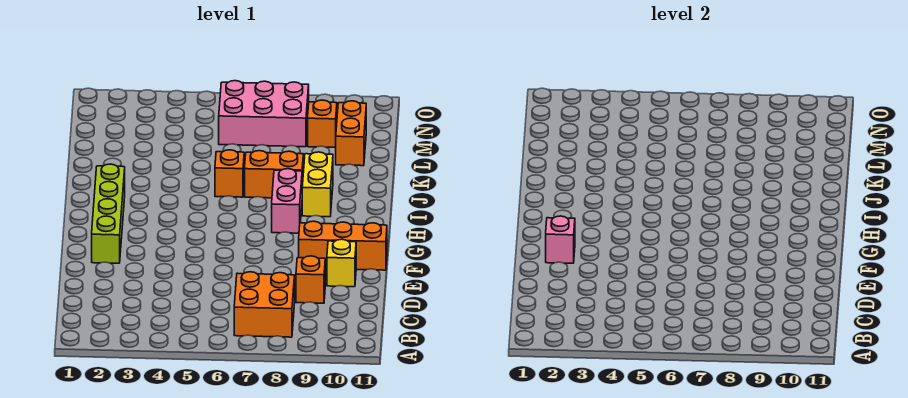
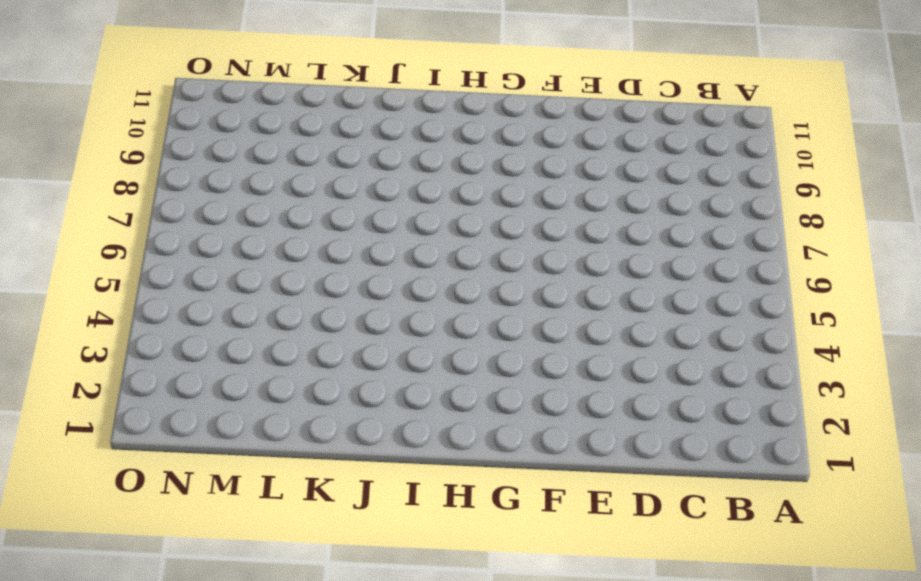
none -> orange 2x2 brick [234,272,295,337]
none -> orange 1x1 brick [296,256,325,303]
none -> yellow 1x1 brick [327,239,356,287]

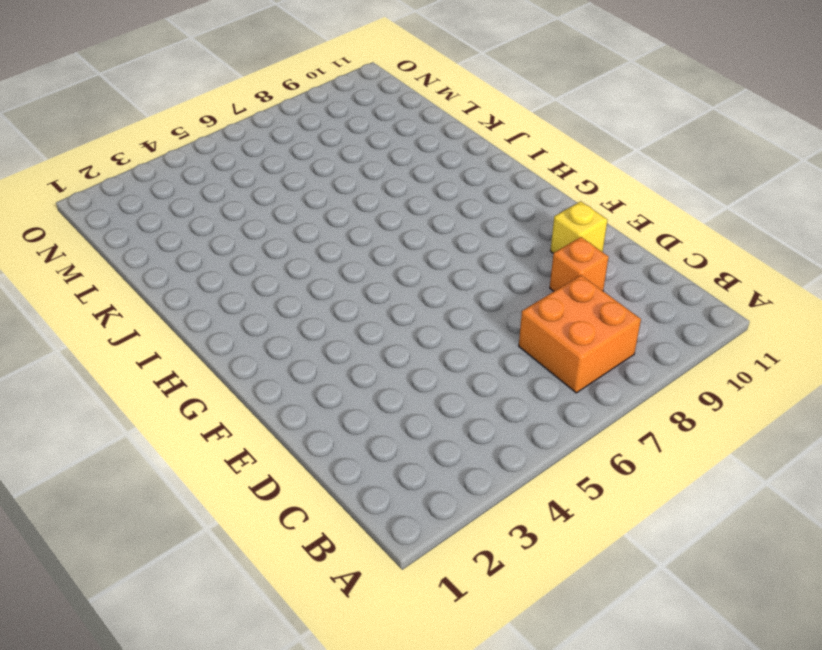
none -> lime 1x4 brick [92,164,125,263]
none -> orange 1x3 brick [299,221,387,270]
none -> pink 1x2 brick [272,169,302,233]

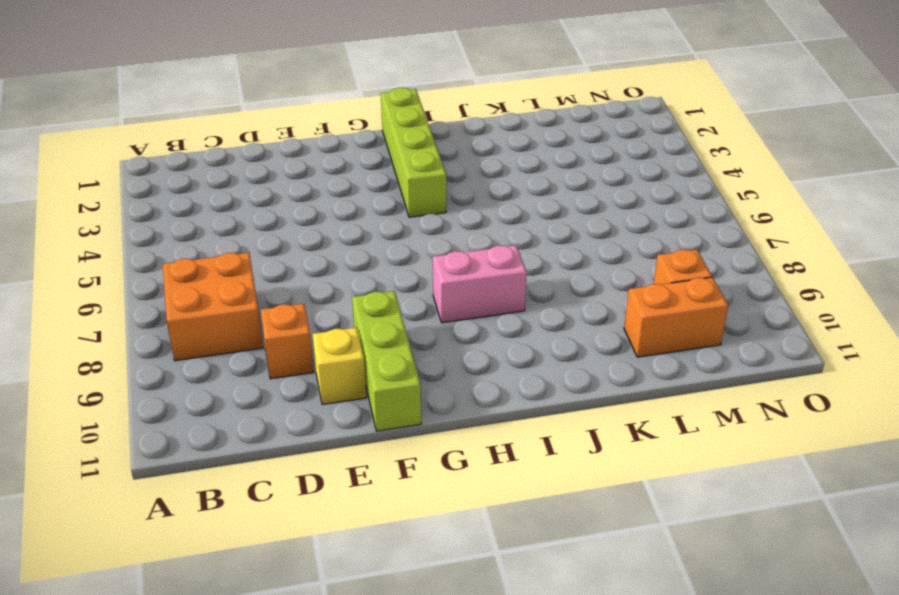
lime 1x3 brick [352,291,421,431] -> orange 1x3 brick [299,221,387,270]
lime 1x4 brick [381,88,446,217] -> lime 1x4 brick turned to [92,164,125,263]
none -> yellow 1x2 brick [302,152,333,217]
none -> orange 1x1 brick [215,150,244,197]
none -> orange 1x2 brick [245,151,303,198]

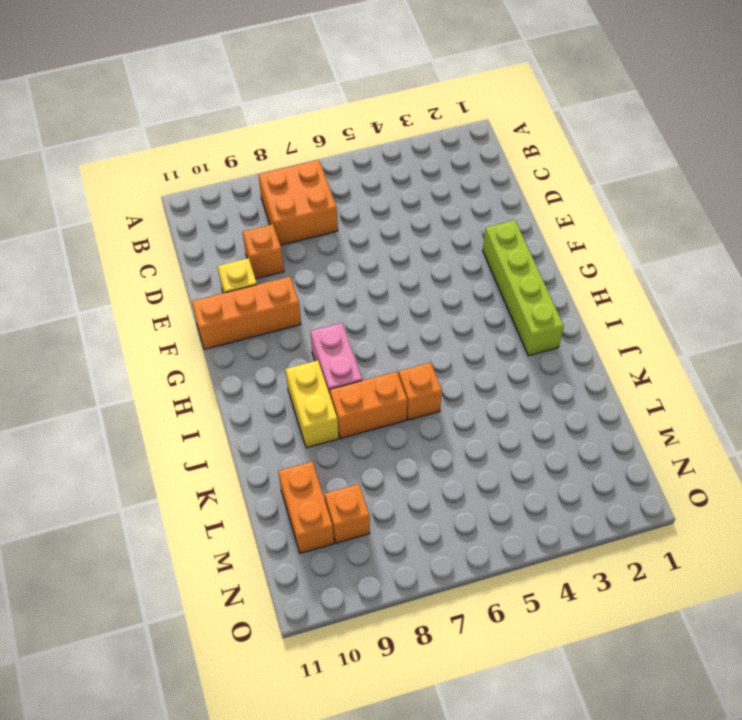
none -> pink 2x3 brick [219,81,309,147]
none -> pink 1x1 brick [546,216,575,263]

